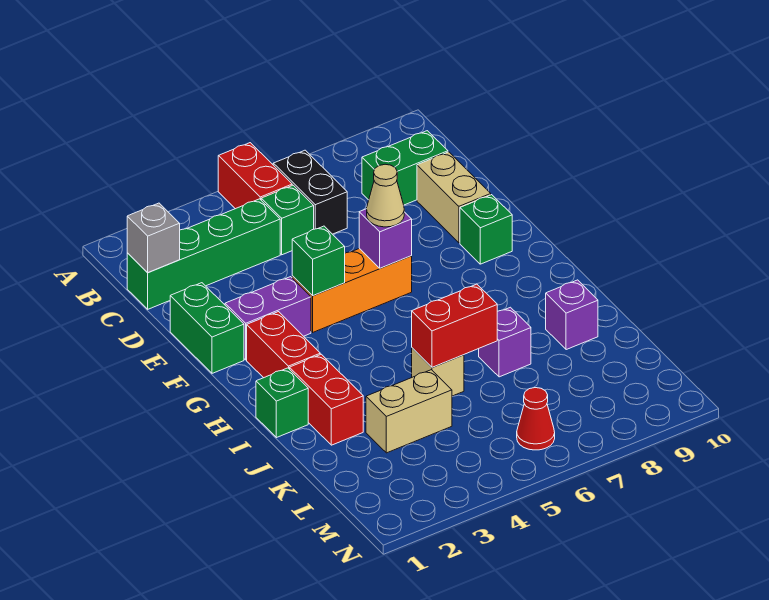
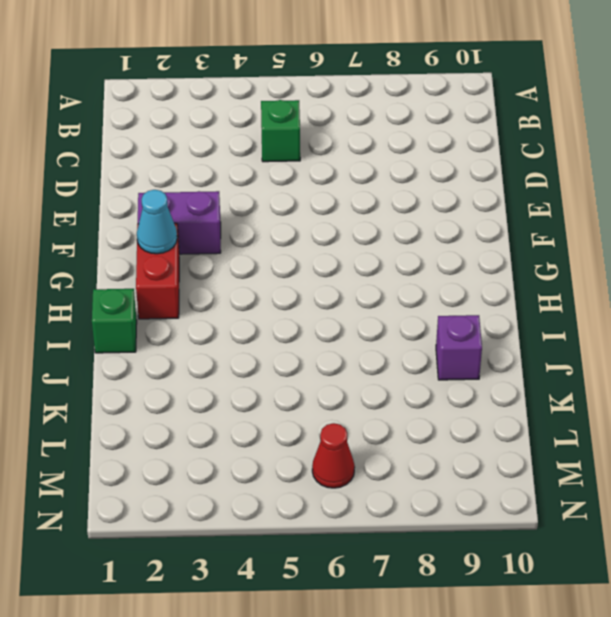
cyan 1x1 cone [137,190,177,254] -> none
none -> red 1x2 brick [218,143,292,209]
none -> black 1x2 brick [273,150,347,234]
none -> green 1x4 brick [127,199,280,309]

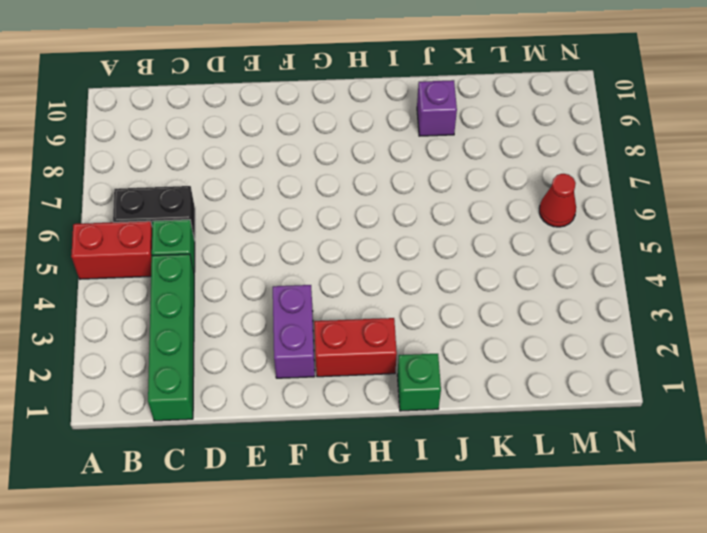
none -> green 1x2 brick [362,131,448,205]
none -> tan 1x2 brick [417,152,491,243]
none -> green 1x2 brick [170,283,244,373]

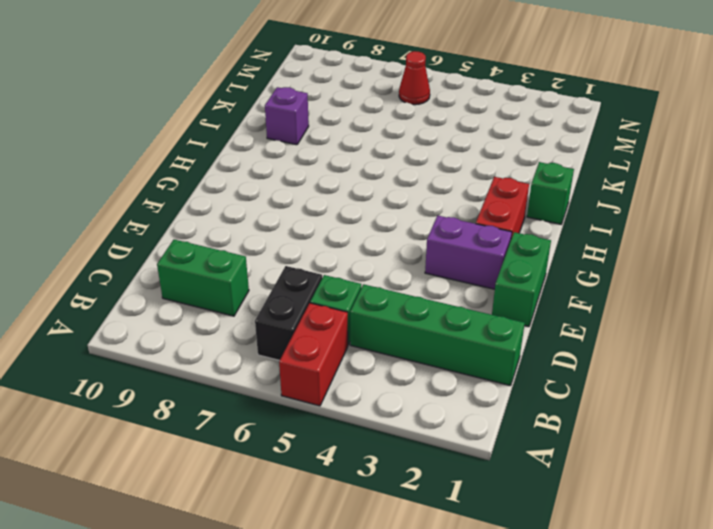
none -> tan 1x2 brick [417,152,491,243]
none -> orange 1x3 brick [292,248,412,332]
none -> green 1x1 brick [460,195,512,264]

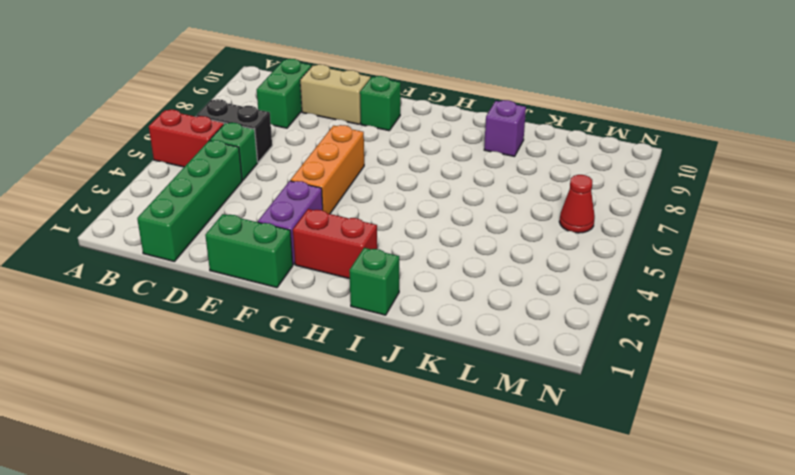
none -> red 1x2 brick [290,354,363,445]
none -> tan 1x1 brick [412,348,464,396]
none -> purple 1x1 brick [479,307,531,377]

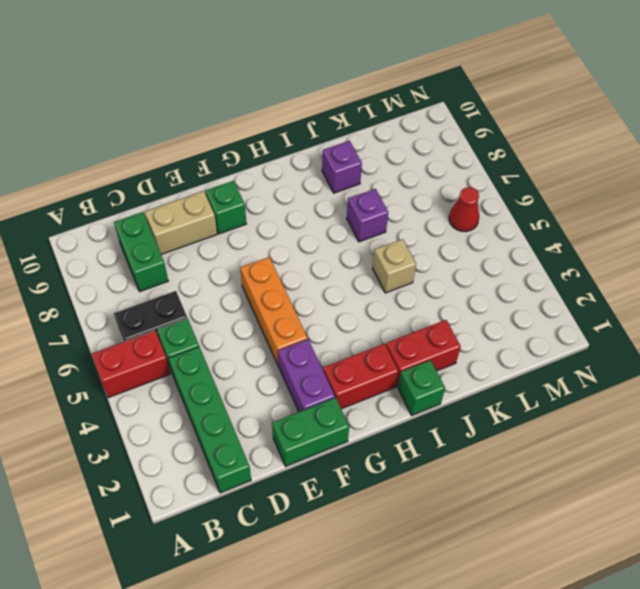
none -> tan 1x2 brick [366,370,452,453]
none -> grey 1x1 brick [127,203,180,273]
none -> green 1x1 brick [292,226,345,296]

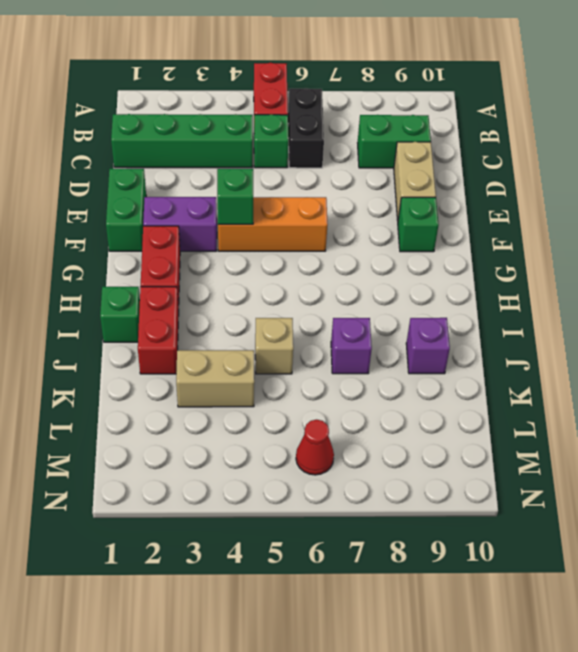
none -> grey 1x1 brick [127,203,180,273]
none -> purple 1x1 brick [359,209,412,268]
none -> red 1x2 brick [412,284,497,367]

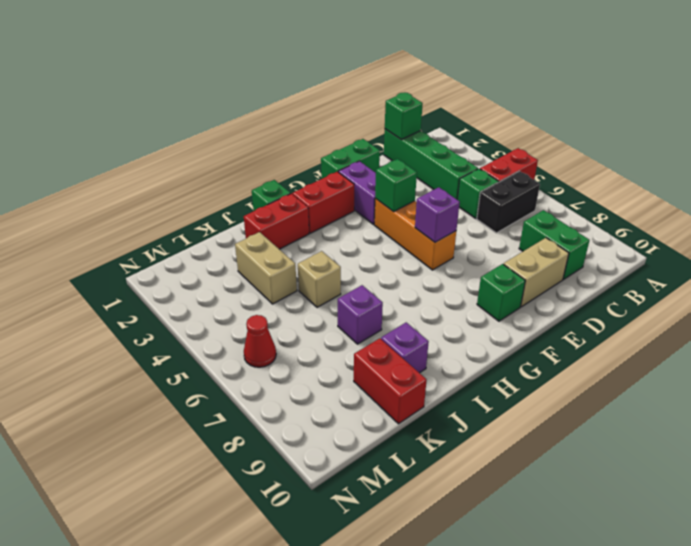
green 1x1 brick [385,93,423,140] -> grey 1x1 brick [127,203,180,273]
red 1x2 brick [354,338,427,424] -> red 1x2 brick moved to [412,284,497,367]
none -> tan 1x1 cone [367,164,404,227]

